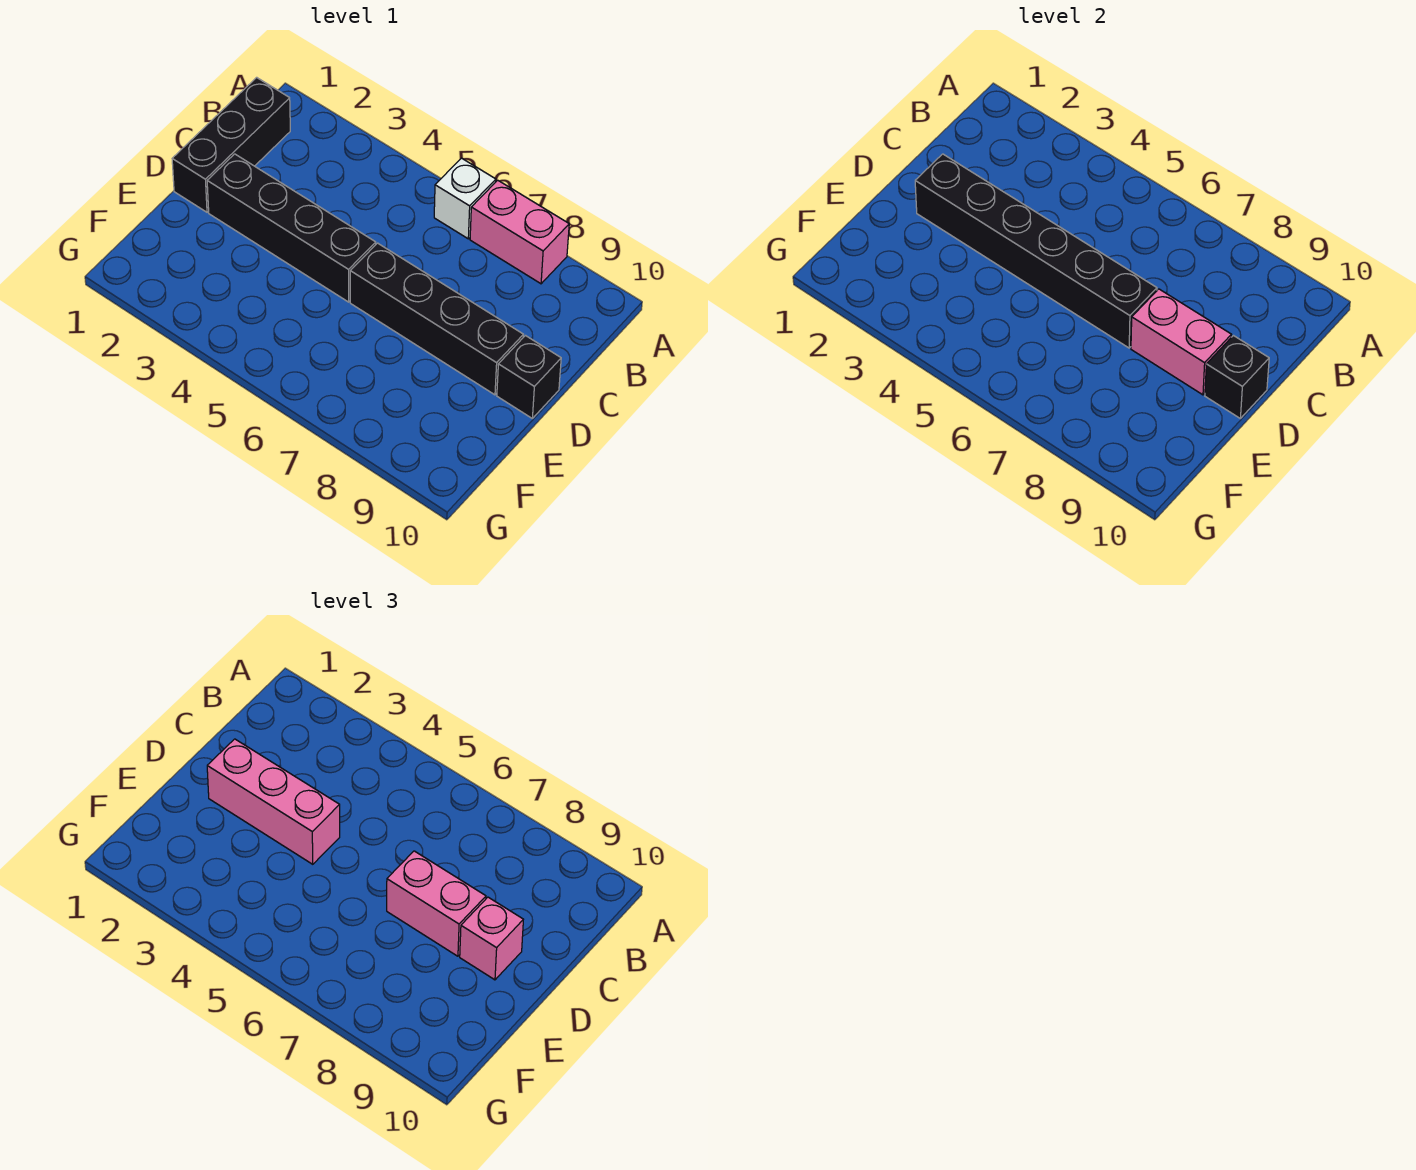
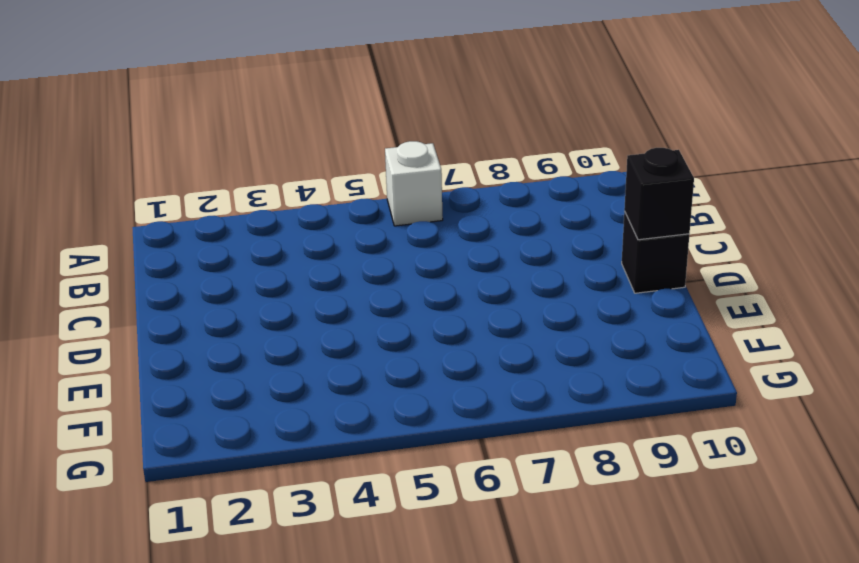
none -> pink 1x2 brick [470,180,569,284]
none -> black 1x3 brick [172,77,290,212]
none -> black 1x4 brick [207,154,376,302]

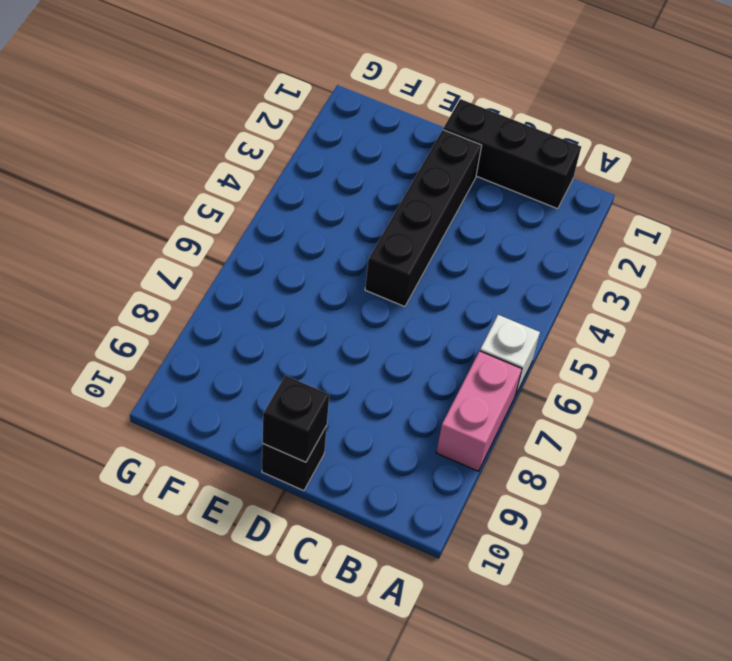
none -> black 1x4 brick [350,243,523,395]
none -> black 1x6 brick [915,154,1157,348]
none -> pink 1x2 brick [1131,289,1231,395]

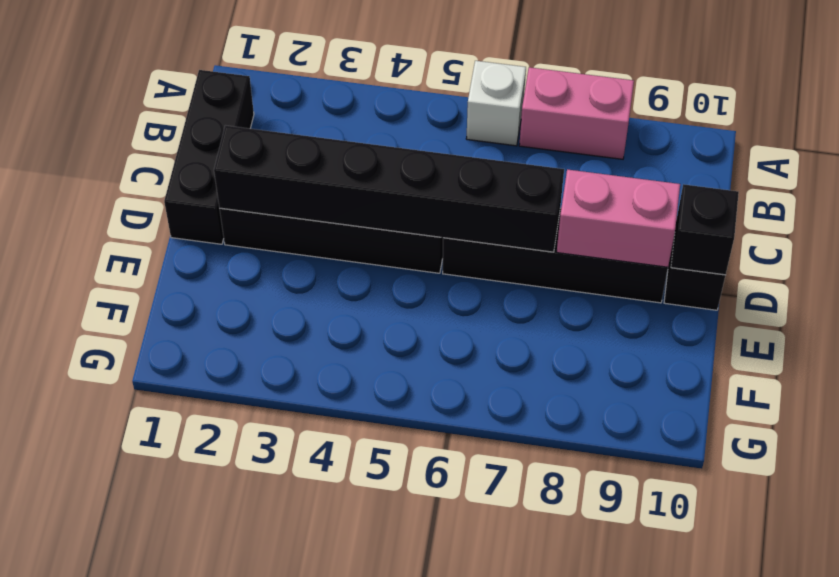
none -> pink 1x3 brick [207,739,340,864]
none -> pink 1x2 brick [387,851,486,956]
none -> pink 1x1 brick [460,897,523,980]

